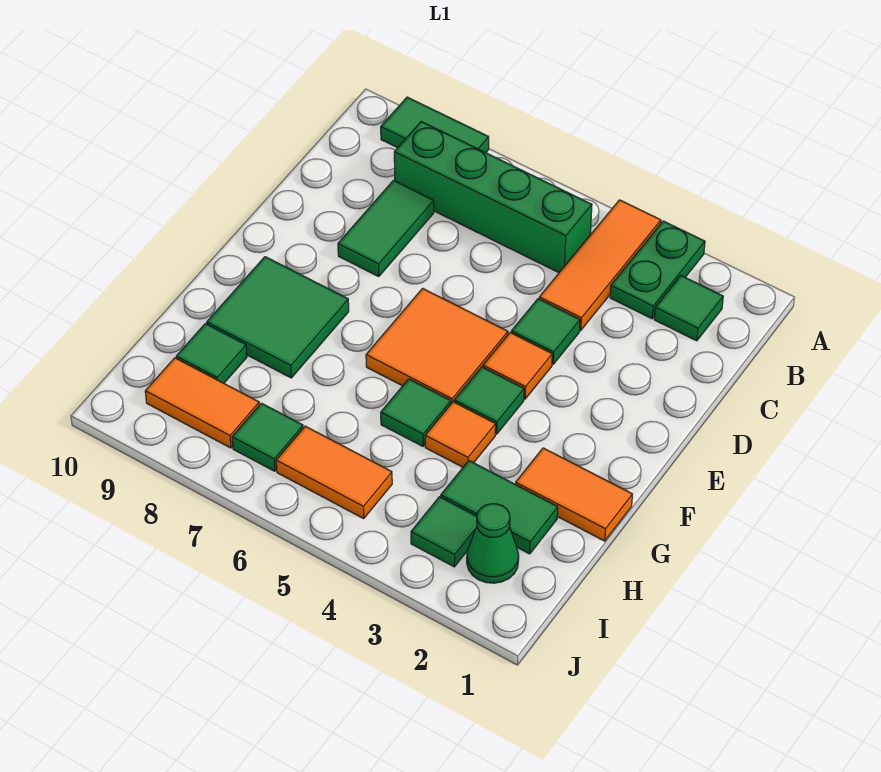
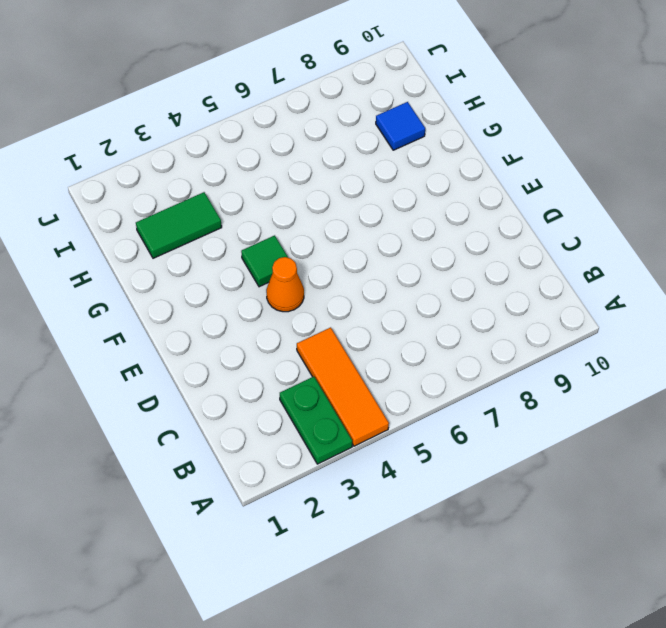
orange 1x1 cone [266,257,304,312] -> orange 1x1 tile [483,333,552,399]
blue 1x1 tile [376,102,425,150] -> green 1x1 tile [176,324,247,383]
none -> green 1x2 tile [381,97,489,153]
none -> green 1x1 tile [654,276,723,341]
none -> green 1x4 brick [394,122,592,273]

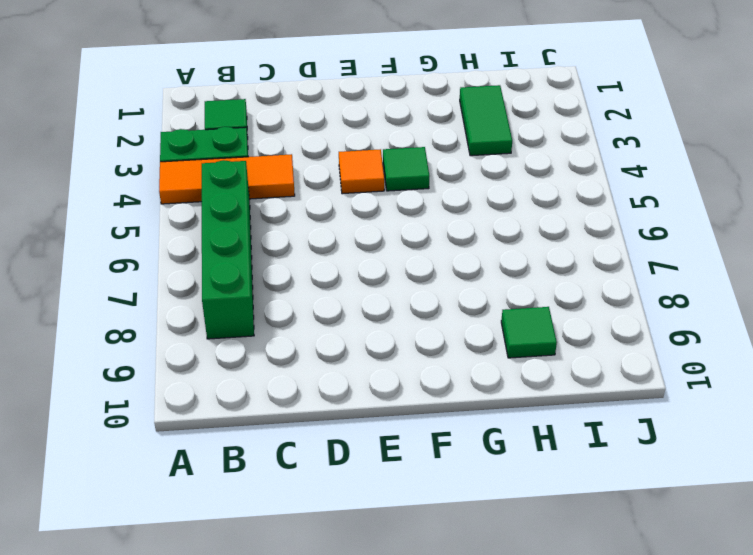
none -> green 1x2 tile [381,97,489,153]
none -> green 1x2 tile [338,180,434,277]
none -> green 1x1 tile [511,299,580,364]

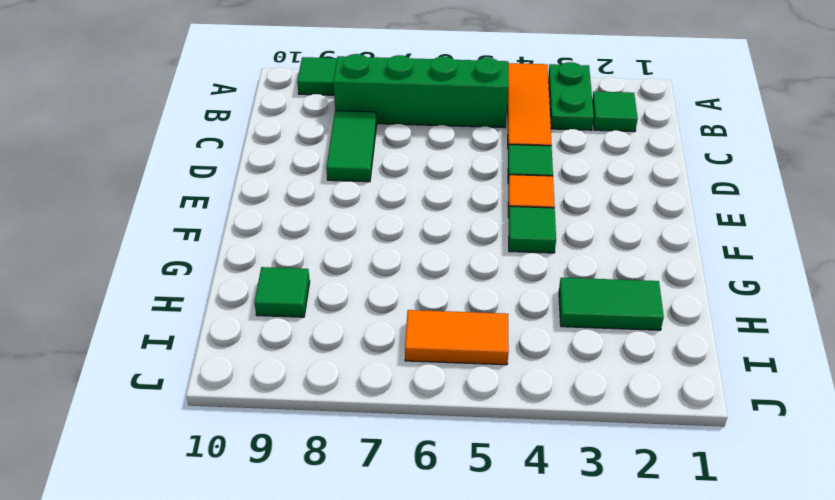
none -> orange 2x2 tile [366,288,508,403]
none -> green 2x2 tile [207,257,349,378]
none -> orange 1x2 tile [516,448,632,541]

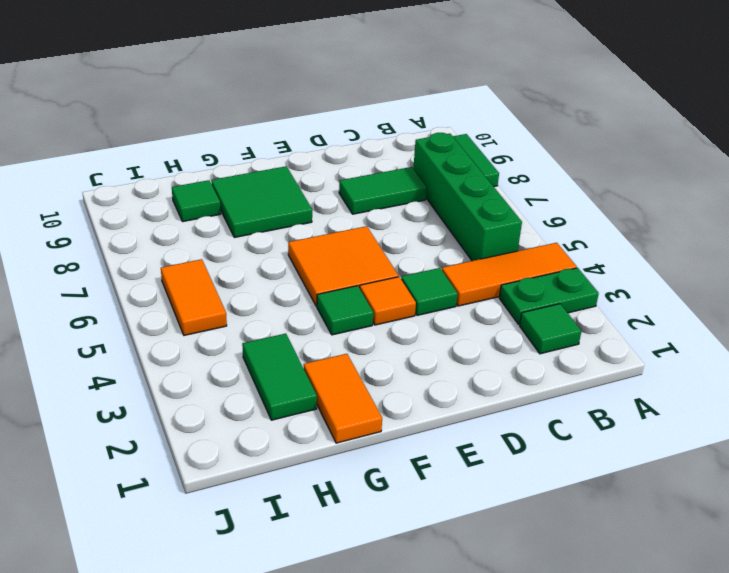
none -> orange 1x1 tile [425,402,496,467]
none -> green 1x1 tile [381,379,451,446]
none -> green 1x1 cone [467,504,519,583]

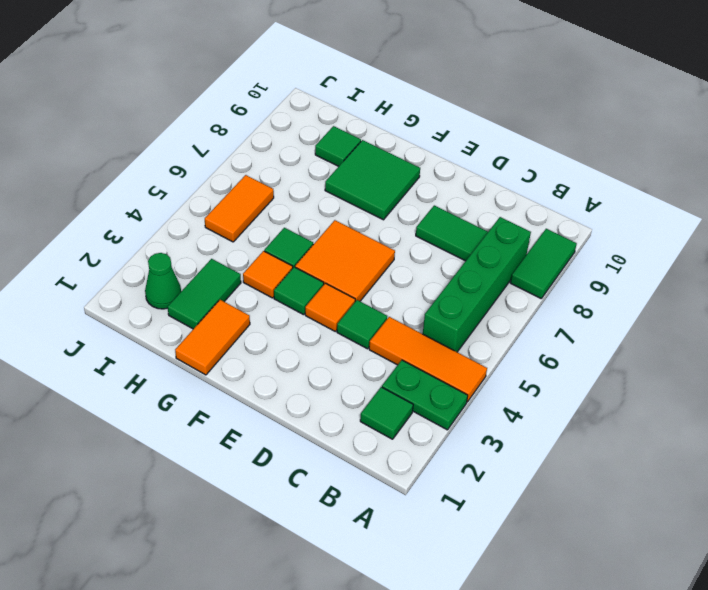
none -> green 1x1 tile [411,497,477,567]
none -> green 1x1 tile [232,403,303,471]
none -> orange 1x2 tile [145,358,259,448]

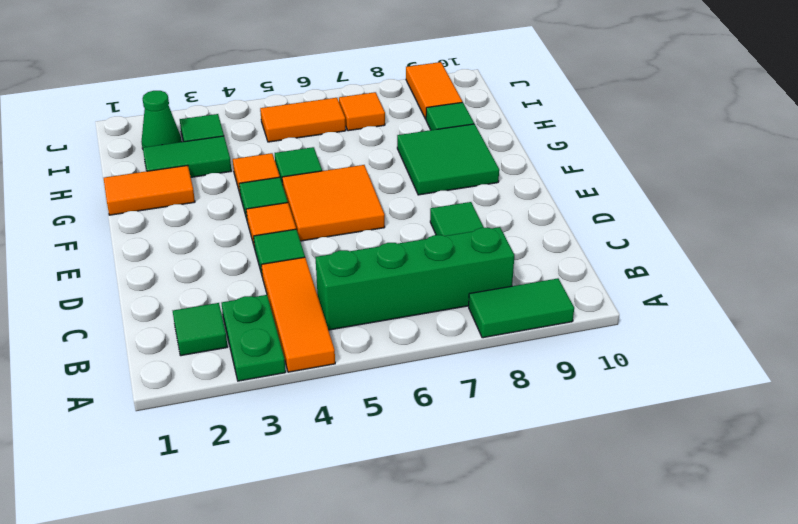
orange 1x1 tile [339,92,385,131] -> green 1x1 tile [232,403,303,471]
orange 1x2 tile [406,62,462,119] -> orange 1x2 tile turned to [145,358,259,448]

